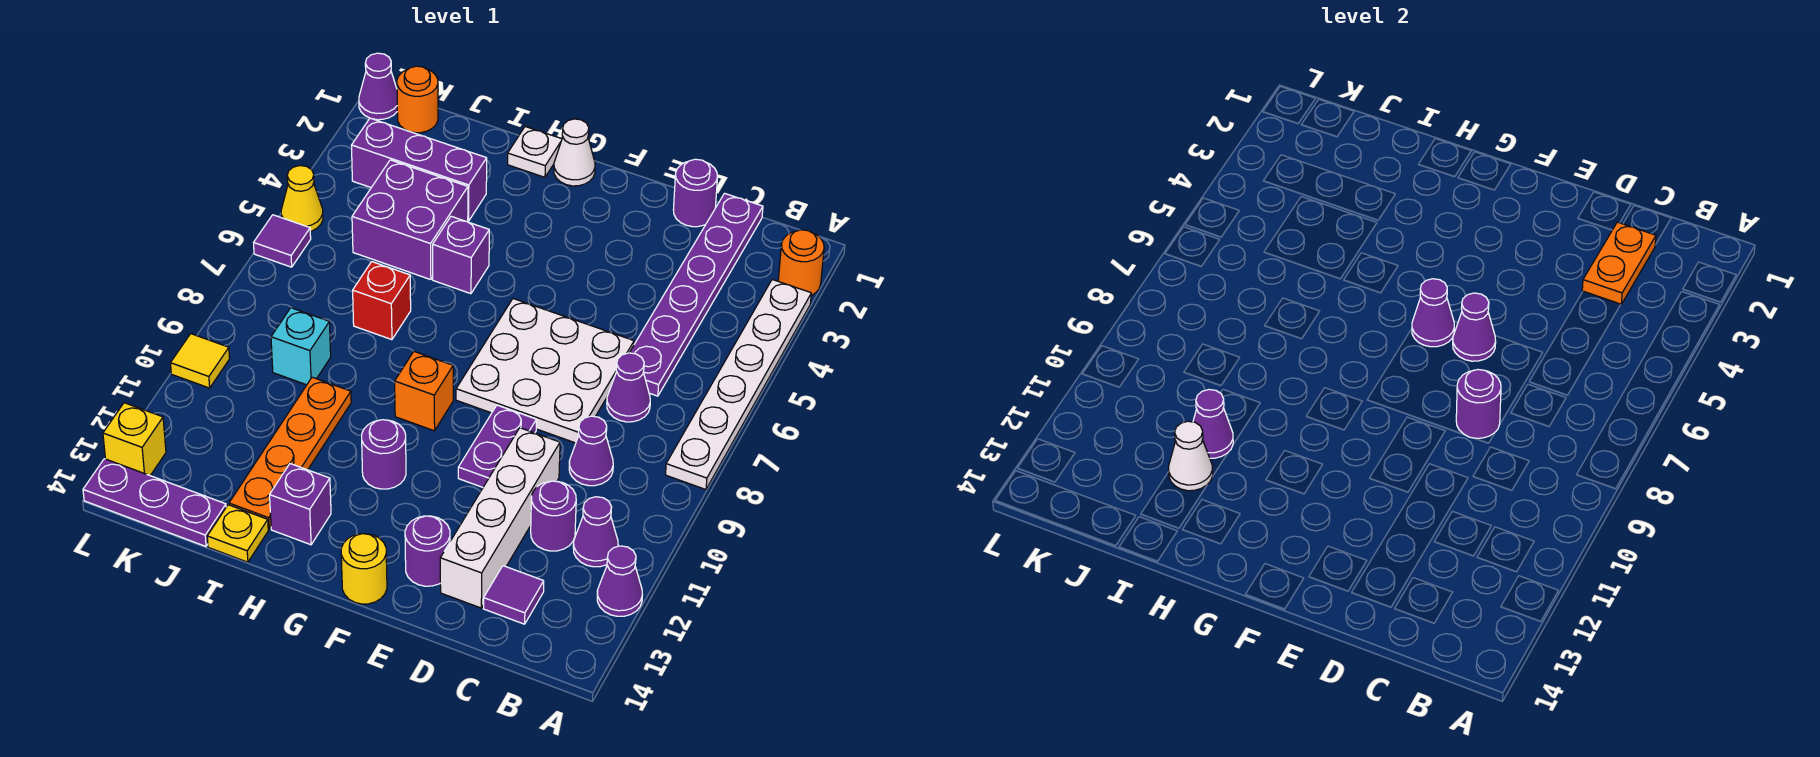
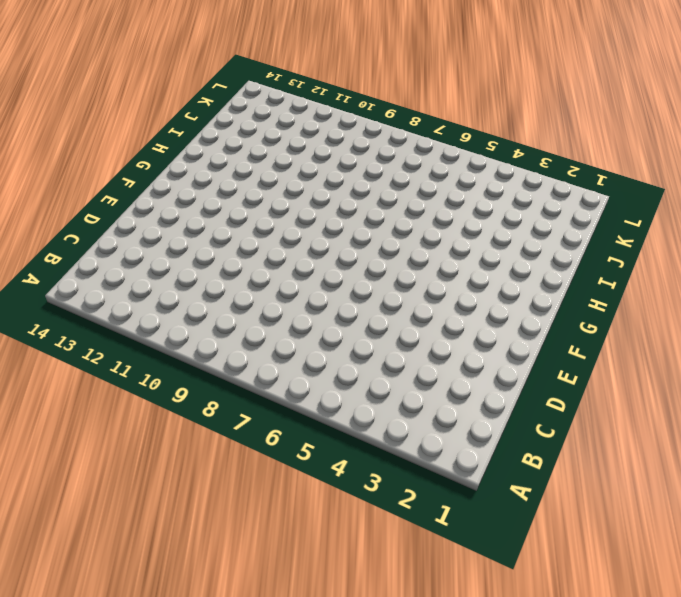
none -> orange 1x1 round brick [778,230,824,295]
none -> white 1x6 plate [666,280,811,489]
none -> purple 1x1 cone [597,546,642,616]
none -> purple 1x1 cone [573,497,618,567]

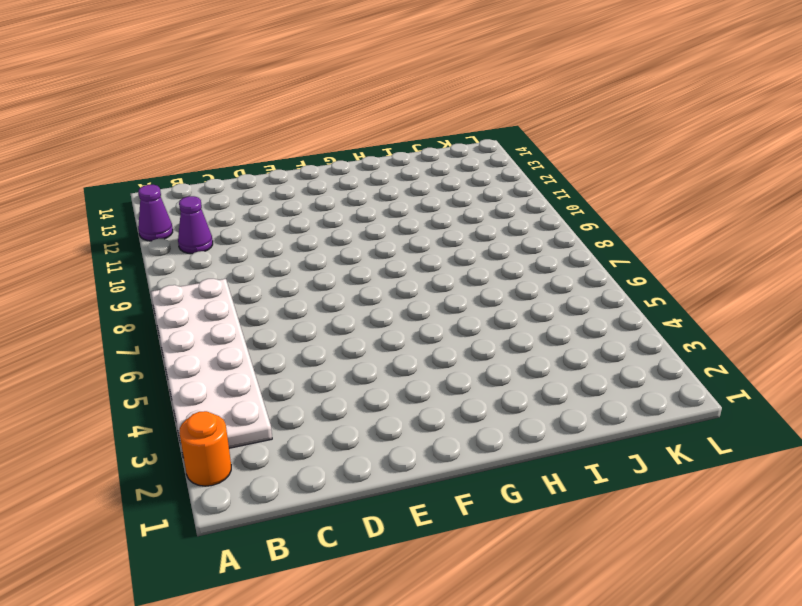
white 2x6 plate [151,279,272,458] -> white 1x6 plate [666,280,811,489]
none -> purple 1x6 plate [630,193,763,396]
none -> purple 1x1 cone [607,353,650,422]
none -> purple 1x1 cone [569,416,613,486]
none -> purple 1x1 round brick [531,481,576,551]

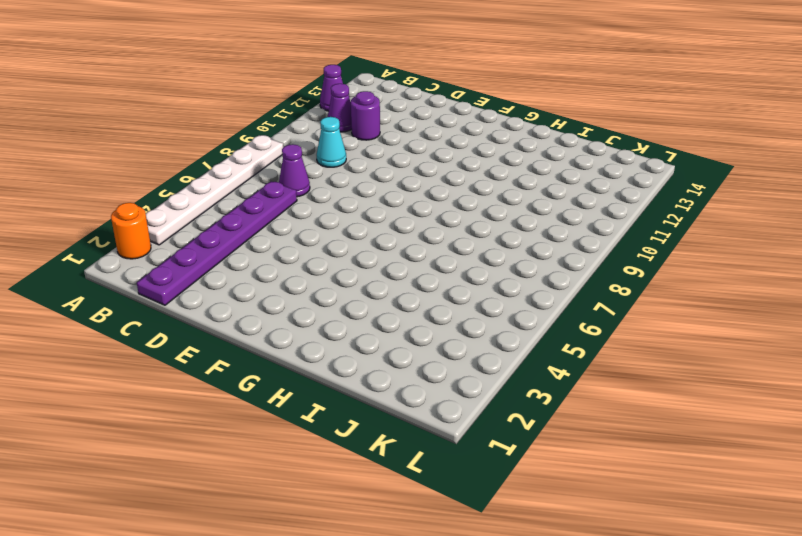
cyan 1x1 cone [317,117,346,167] -> purple 1x1 cone [569,416,613,486]
none -> purple 1x1 tile [483,566,544,624]
none -> purple 1x1 round brick [673,159,717,227]
none -> white 3x3 plate [456,299,634,443]
none -> white 1x4 brick [440,428,560,608]

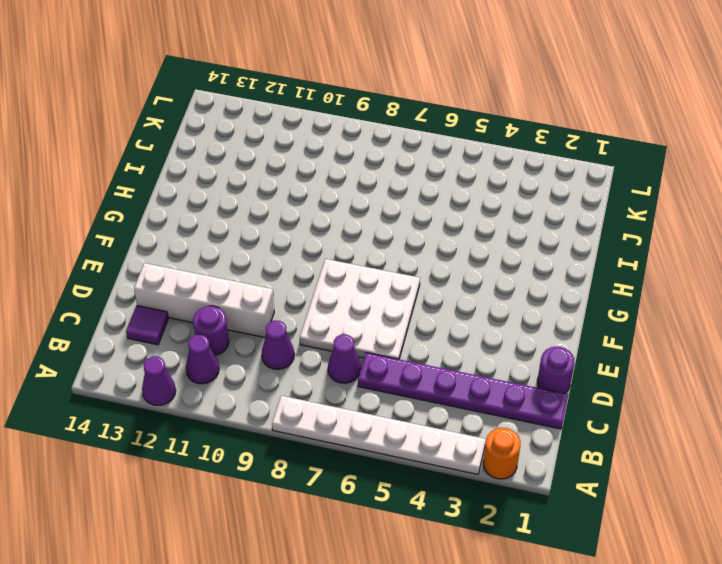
none -> purple 1x2 plate [458,405,536,487]
none -> purple 1x1 round brick [405,516,450,586]
none -> yellow 1x1 round brick [341,534,387,604]
none -> white 1x1 cone [554,119,595,186]

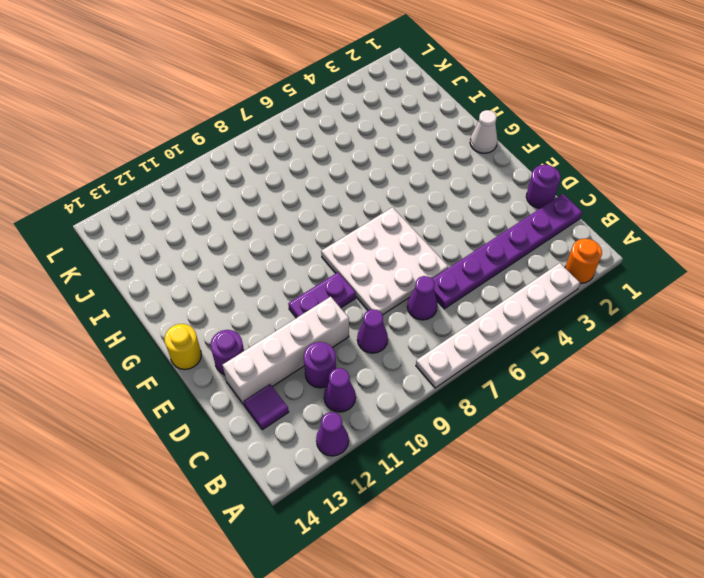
none -> orange 1x1 brick [395,352,453,431]
none -> purple 1x1 round brick [362,420,406,489]
none -> white 1x1 plate [508,127,562,177]
none -> purple 1x1 brick [433,216,489,294]

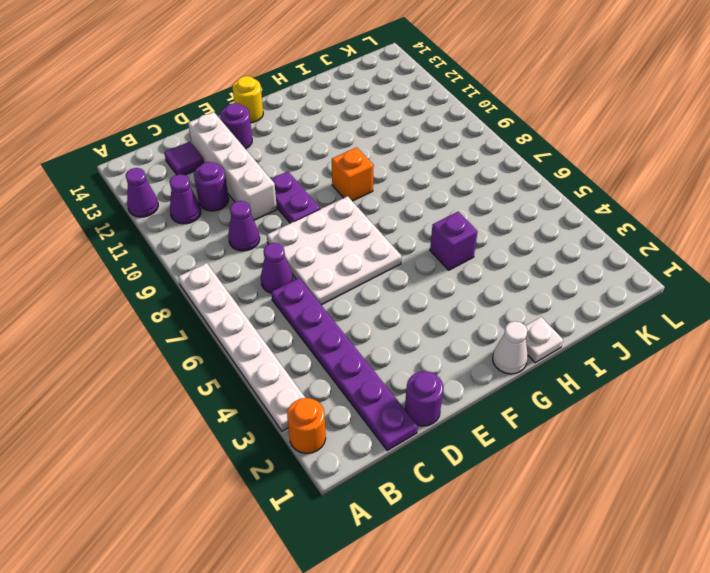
none -> purple 1x1 round brick [362,420,406,489]
none -> purple 1x1 brick [270,464,331,545]
none -> purple 1x3 brick [351,118,487,221]
none -> purple 2x2 brick [352,160,468,280]

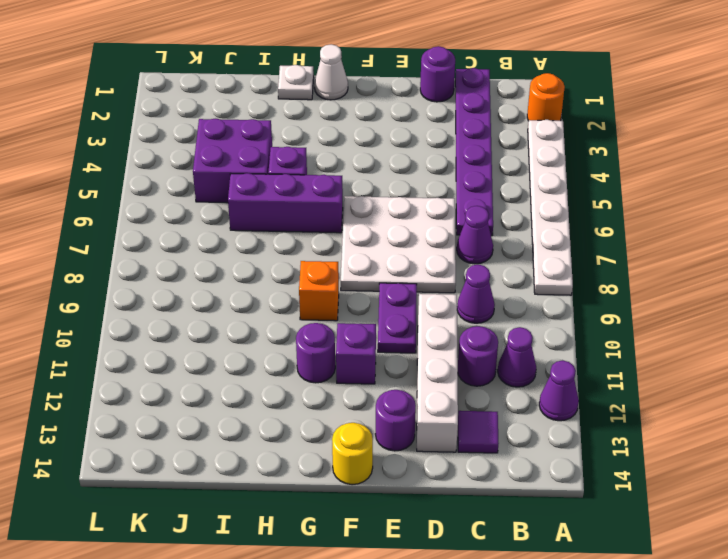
purple 1x1 brick [336,323,376,384] -> purple 1x1 brick moved to [270,464,331,545]
purple 1x3 brick [228,173,343,233] -> purple 1x3 brick moved to [351,118,487,221]
none -> red 1x1 brick [353,262,411,340]
none -> orange 1x4 plate [229,377,351,529]
none -> yellow 1x1 plate [207,505,268,562]
none -> cyan 1x1 brick [271,308,331,385]

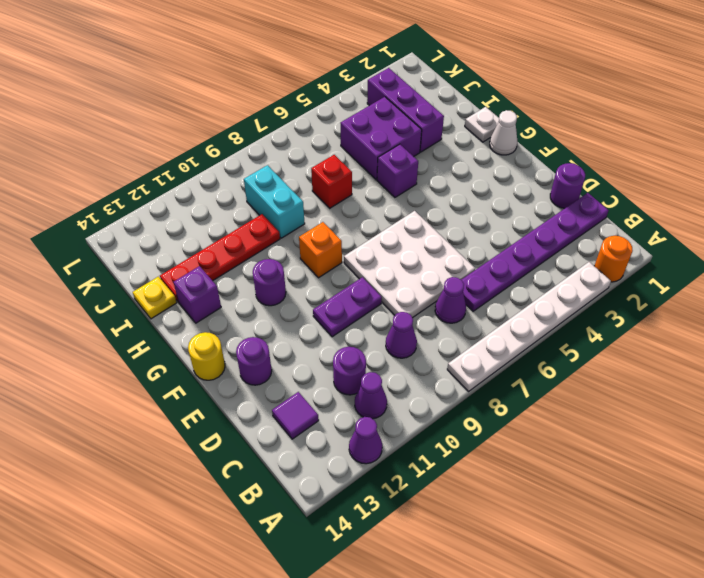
cyan 1x2 brick [244,165,305,238] -> cyan 1x1 brick [271,308,331,385]
red 1x4 plate [160,214,280,302] -> orange 1x4 plate [229,377,351,529]
none -> white 1x4 brick [440,428,560,608]
none -> purple 1x3 plate [83,459,226,546]
none -> orange 1x1 round brick [397,66,438,133]
none -> purple 1x1 cone [359,53,397,120]

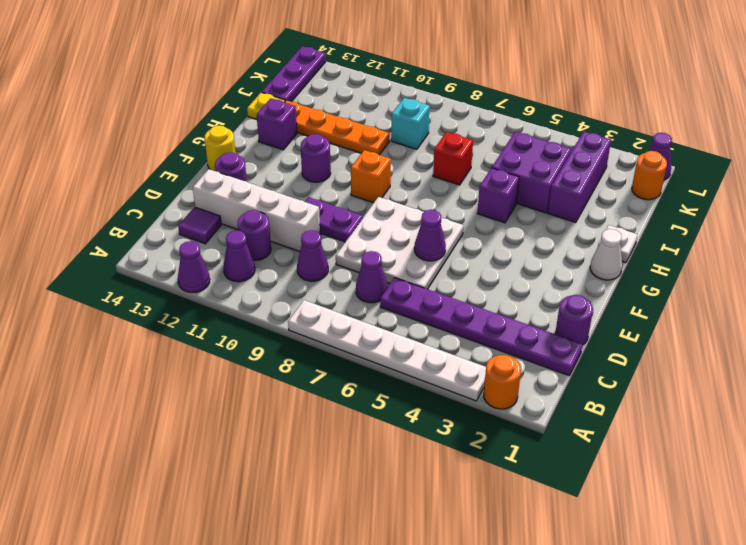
none -> yellow 1x1 cone [281,166,323,231]
none -> purple 1x1 tile [254,215,311,267]
none -> yellow 1x1 tile [171,334,230,388]
none -> yellow 1x1 brick [103,403,166,475]

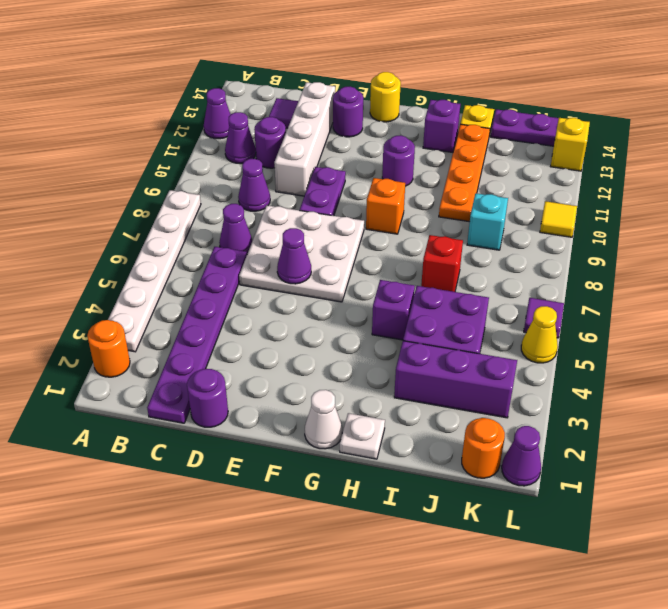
none -> orange 1x2 plate [1582,222,1656,304]
none -> purple 1x1 round brick [1456,370,1501,439]
none -> purple 1x1 cone [1412,279,1454,347]
none -> purple 1x1 cone [1193,390,1233,458]

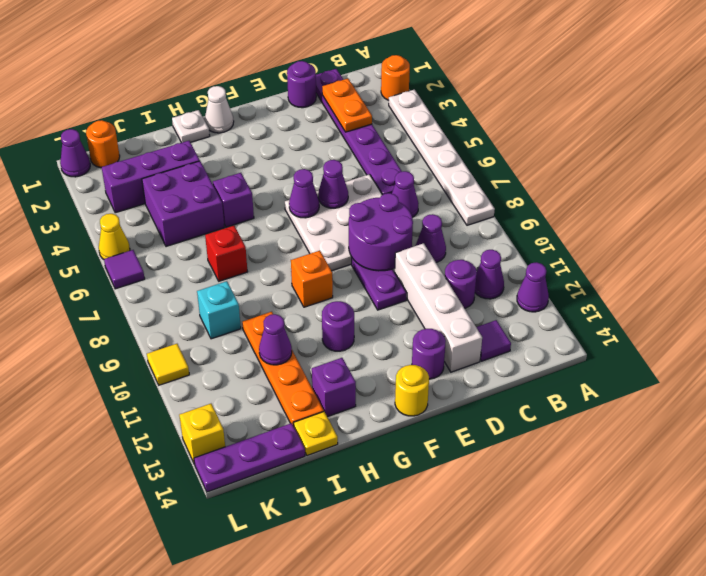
purple 2x2 round brick [349,193,413,271] -> purple 1x1 round brick [1456,370,1501,439]
none -> white 1x1 cone [1169,421,1213,491]

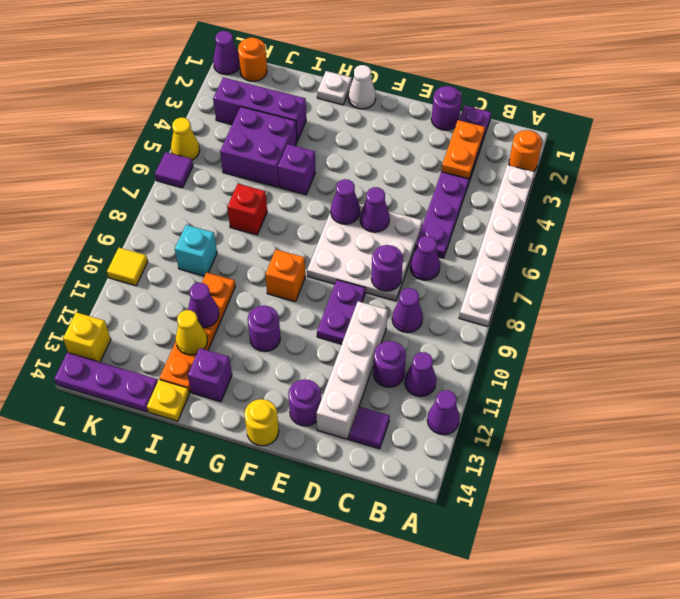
yellow 1x1 cone [176,310,207,355] -> white 1x1 cone [1169,421,1213,491]

